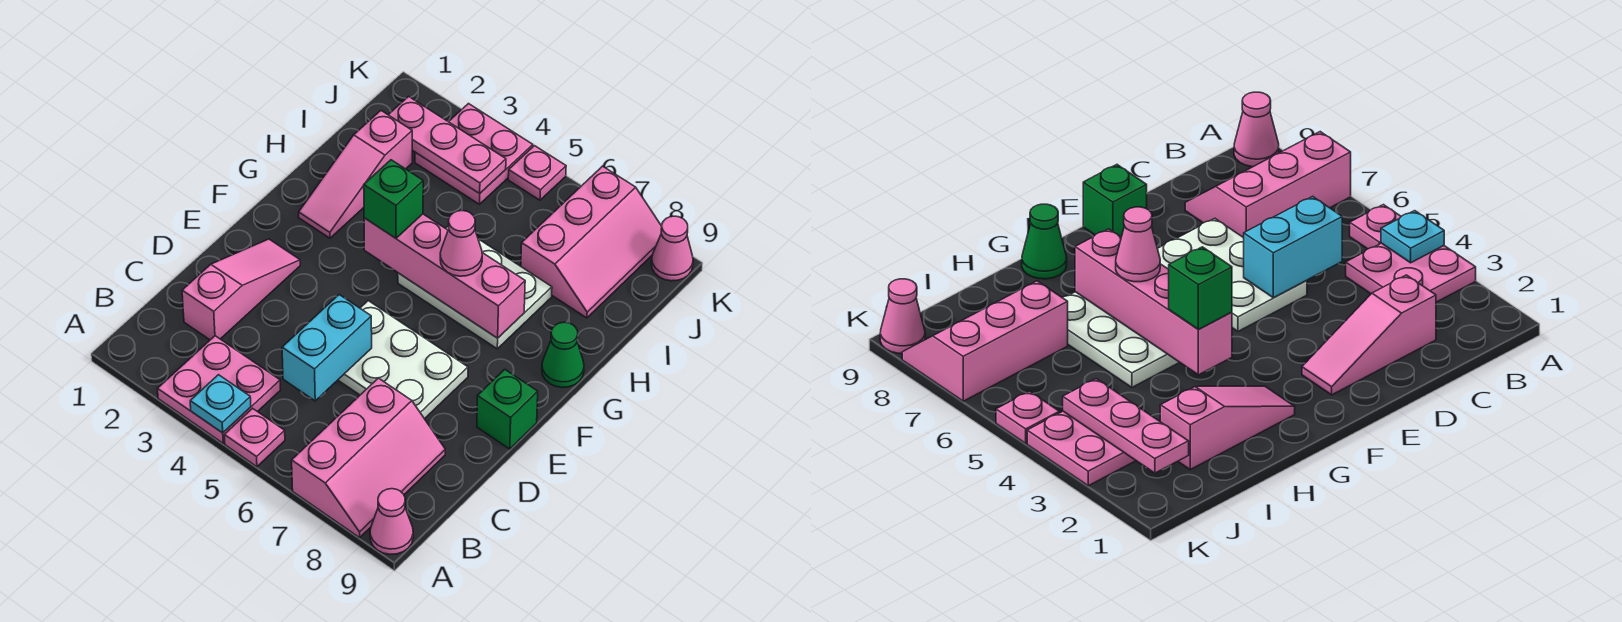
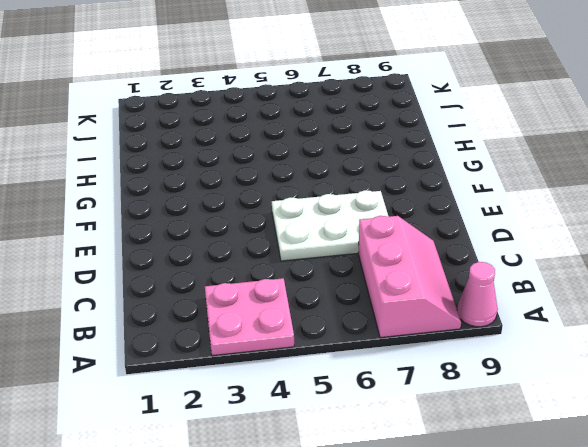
none -> pink 1x1 plate [224,408,285,467]
none -> pink 1x3 slope [182,239,300,340]
none -> green 1x1 brick [477,369,538,449]

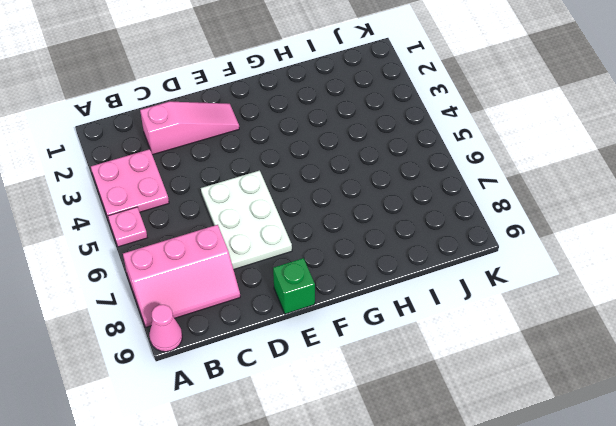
none -> pink 1x3 slope [299,111,412,238]
none -> white 2x3 plate [398,226,552,349]
none -> green 1x1 cone [542,322,584,387]

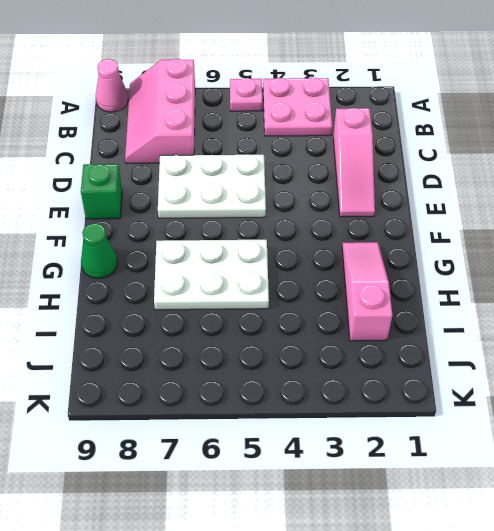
none -> pink 2x3 slope [521,166,662,318]
none -> pink 2x2 plate [415,104,533,204]
none -> pink 1x1 plate [508,146,566,200]

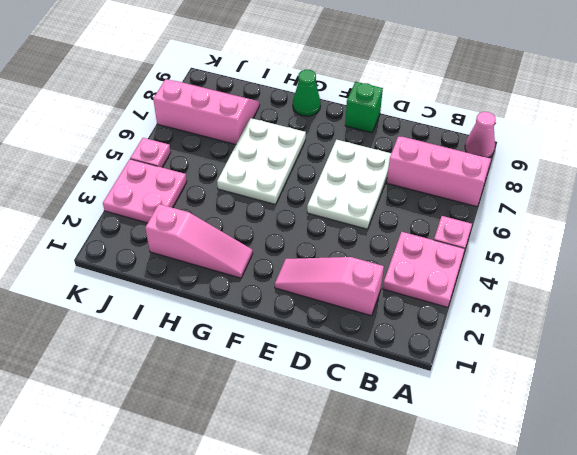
none -> pink 1x1 cone [651,216,693,281]
none -> cyan 1x1 plate [190,375,251,433]
none -> cyan 1x2 brick [282,295,372,401]

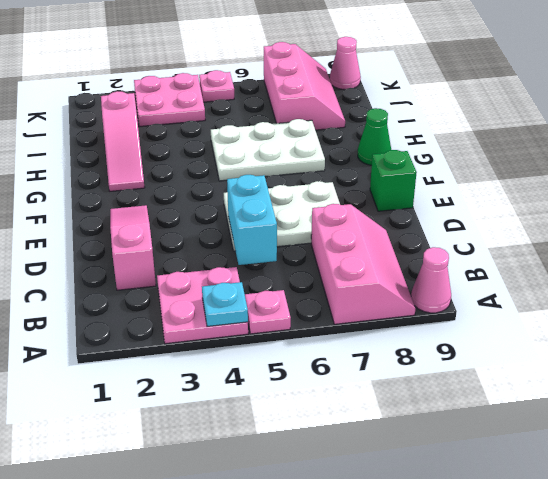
none -> pink 1x4 brick [364,214,525,338]
none -> pink 1x3 plate [389,97,506,194]
none -> green 1x1 brick [364,160,423,238]

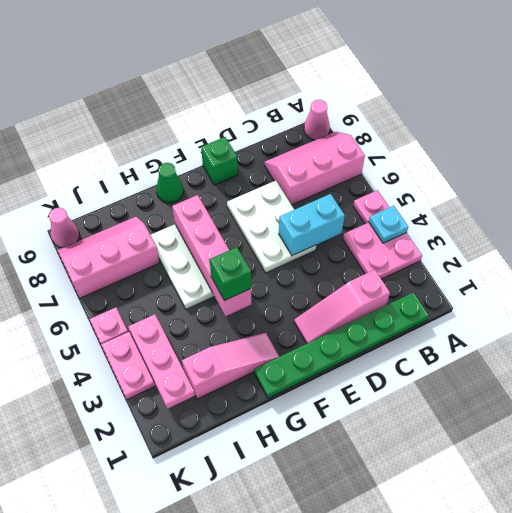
green 1x6 plate [254,292,429,398] -> none
none -> pink 1x1 cone [440,211,482,276]

